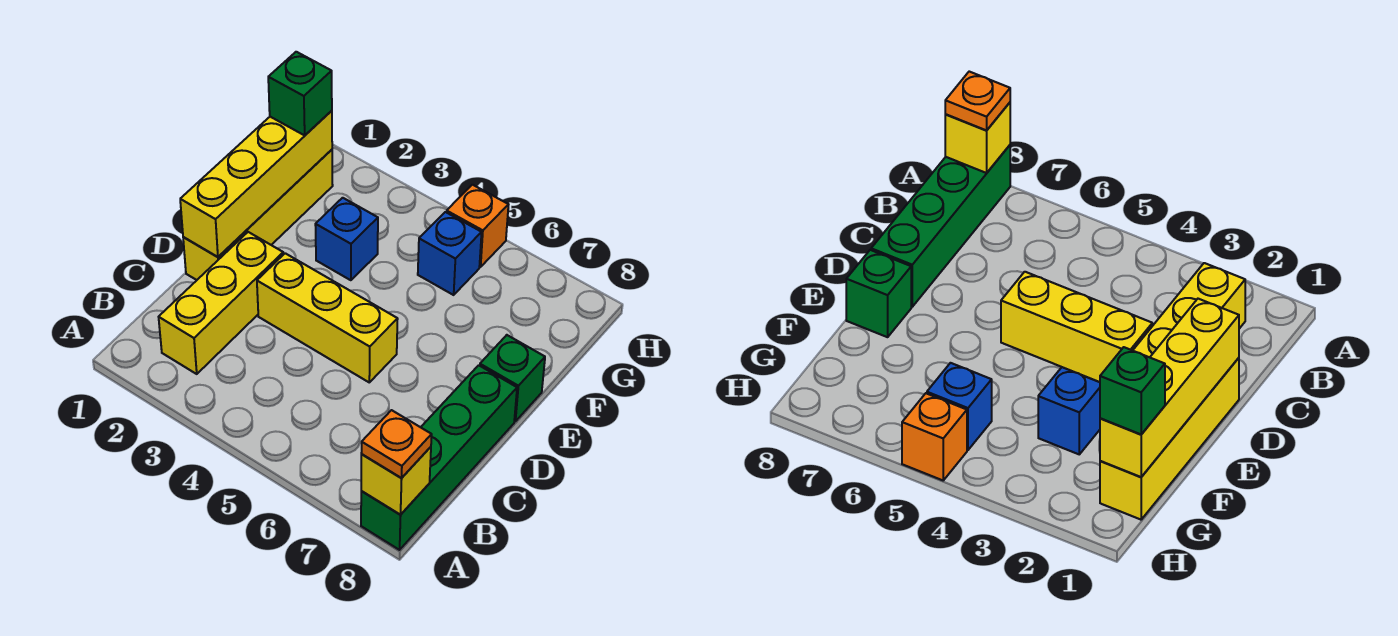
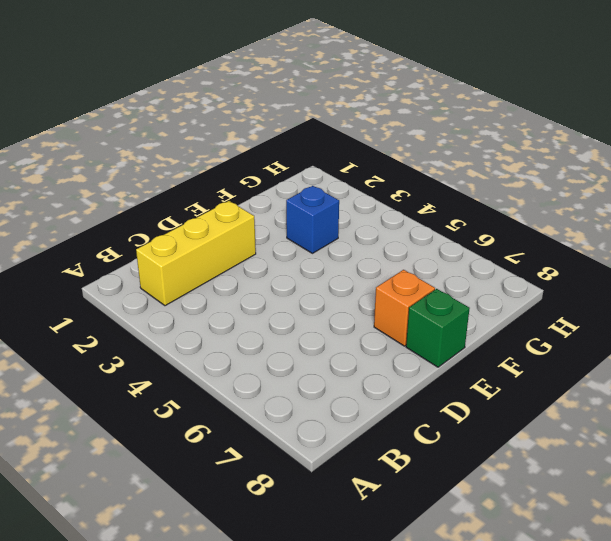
orange 1x1 brick [374,270,435,346] -> orange 1x1 brick moved to [447,185,508,267]
none -> green 1x4 brick [361,365,517,550]
none -> yellow 1x4 brick [183,150,333,280]
none -> yellow 1x3 brick [257,253,398,382]

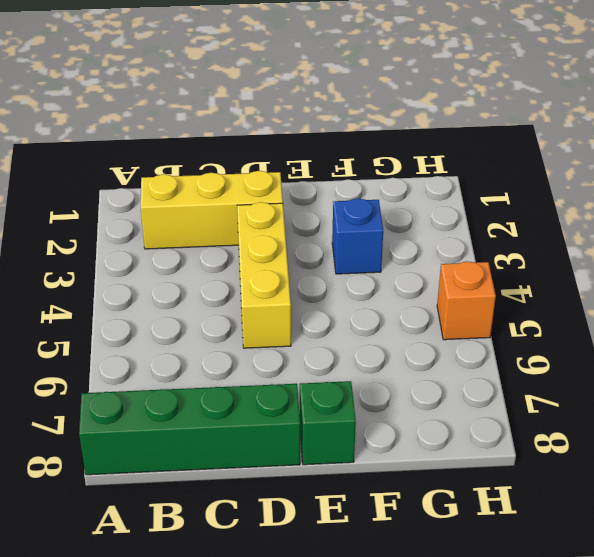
none -> yellow 1x4 brick [183,150,333,280]
none -> blue 1x1 brick [418,212,482,295]
none -> yellow 1x1 brick [361,447,431,515]

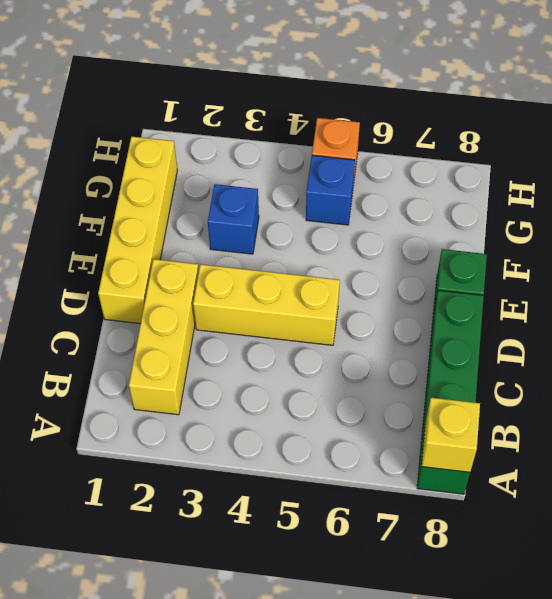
none -> yellow 1x4 brick [180,111,332,257]
none -> orange 1x1 plate [361,410,432,478]
none -> green 1x1 brick [268,52,332,135]

